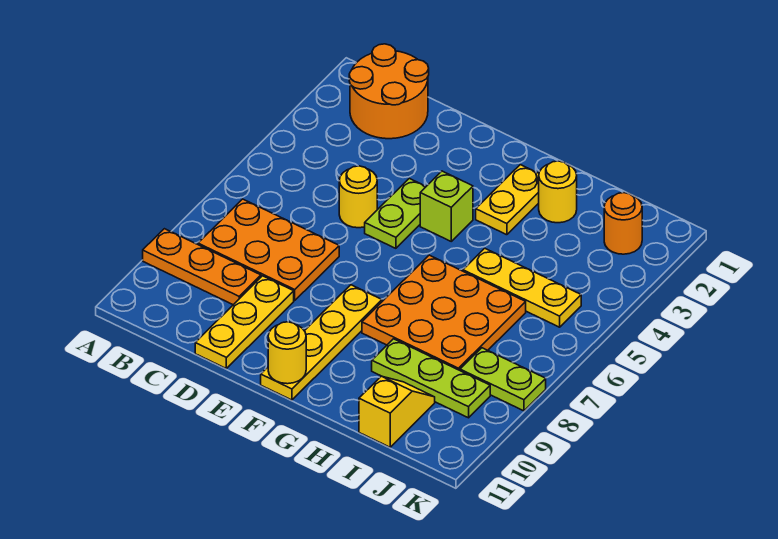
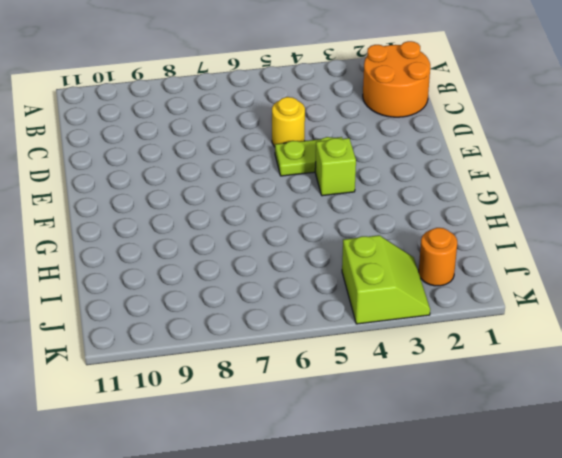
lime 2x2 slope [342,235,430,324] -> none
none -> orange 1x3 plate [143,229,261,305]
none -> orange 2x3 plate [198,199,339,301]
none -> yellow 1x3 plate [195,276,294,368]

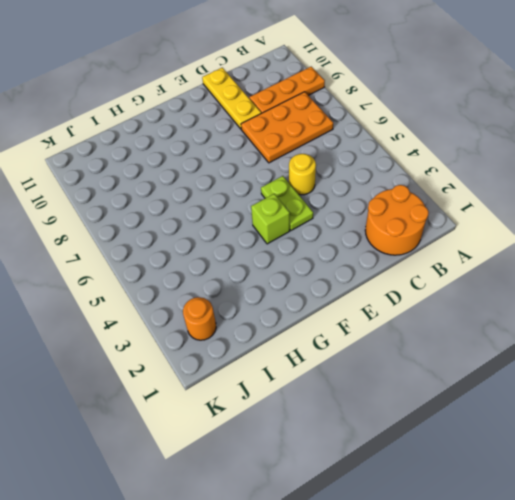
none -> yellow 1x4 plate [261,285,382,400]
none -> yellow 1x2 plate [476,165,539,235]
none -> orange 3x3 plate [362,255,526,370]

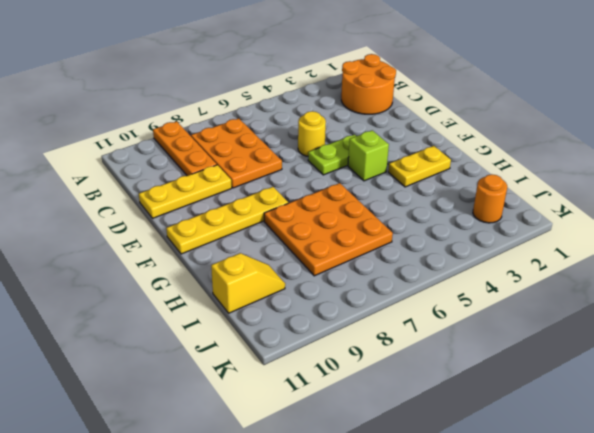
none -> yellow 1x1 round brick [539,161,577,223]
none -> yellow 1x3 plate [463,248,581,327]
none -> lime 1x3 plate [372,339,490,418]

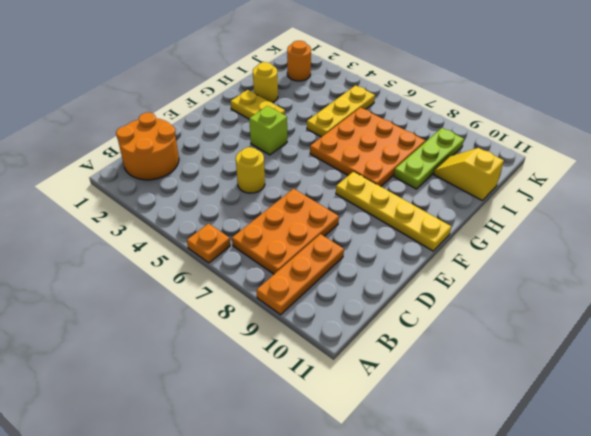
orange 1x1 plate [187,224,230,263] -> none
none -> yellow 1x3 plate [195,276,294,368]
none -> lime 1x2 plate [365,178,426,248]
none -> lime 1x2 plate [460,348,546,411]

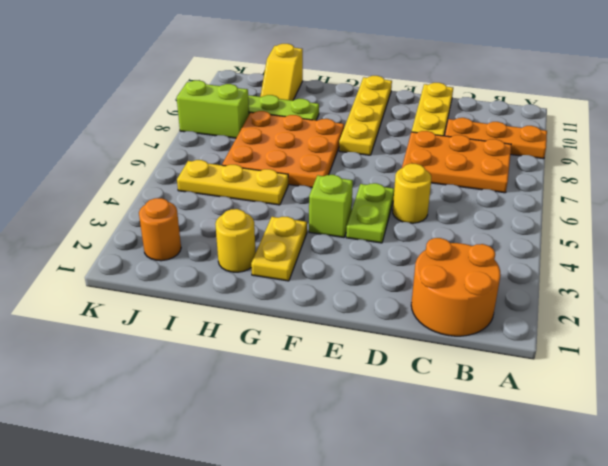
lime 1x2 brick [177,80,249,138] -> lime 1x2 plate [460,348,546,411]
none -> yellow 1x1 round brick [268,322,306,384]

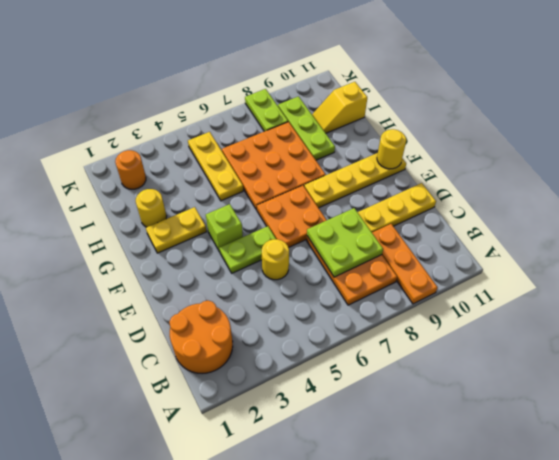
lime 2x2 plate [307,208,383,277] -> none
orange 2x2 plate [257,185,327,248] -> none

